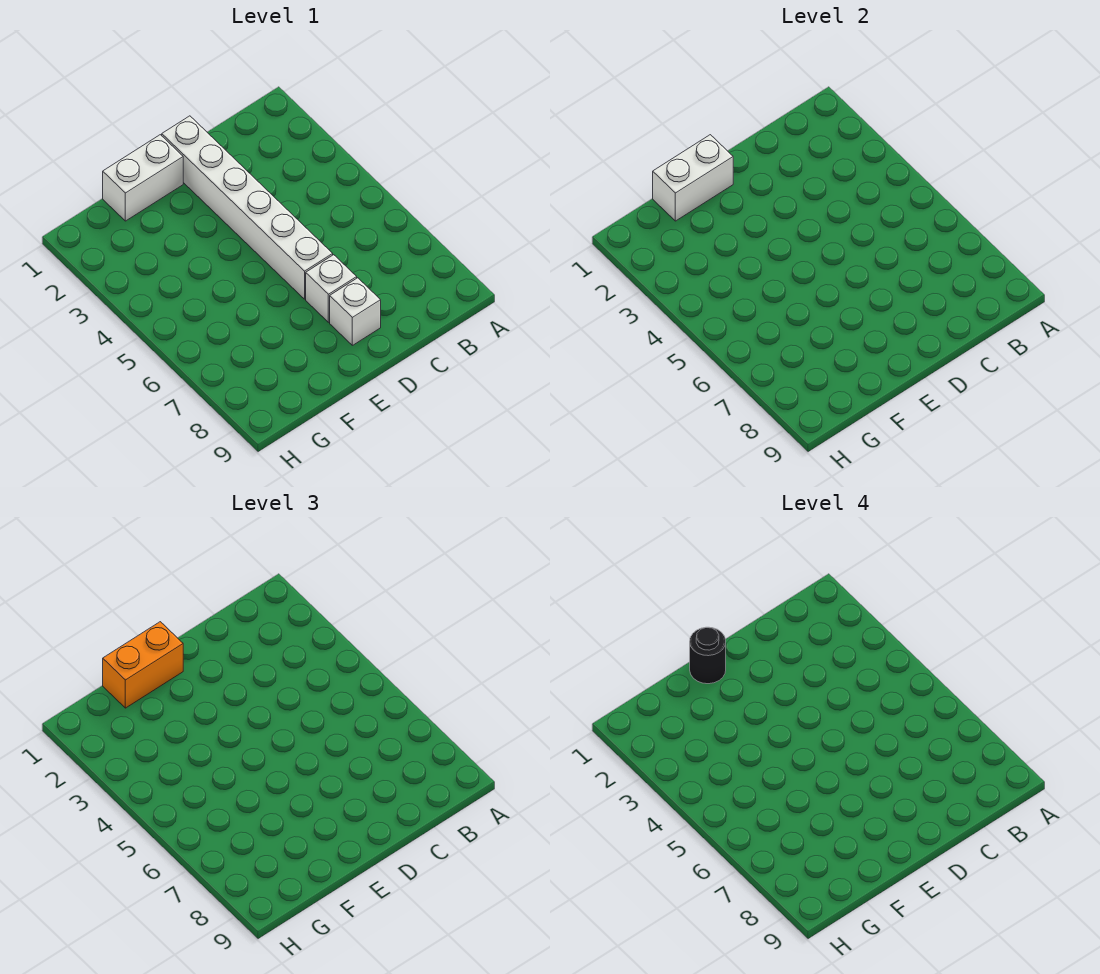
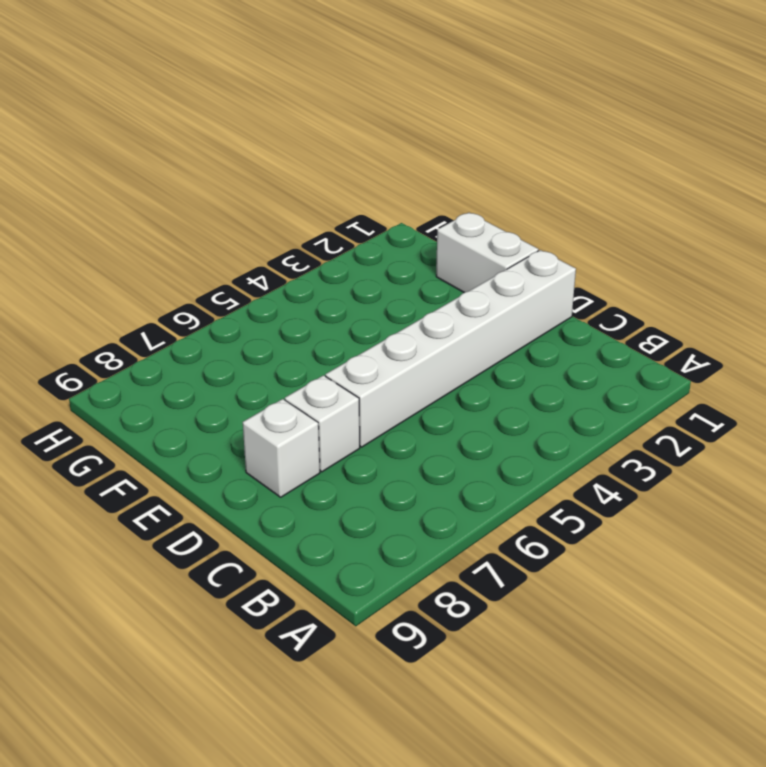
none -> white 1x2 brick [653,135,733,221]
none -> orange 1x2 brick [103,622,183,708]

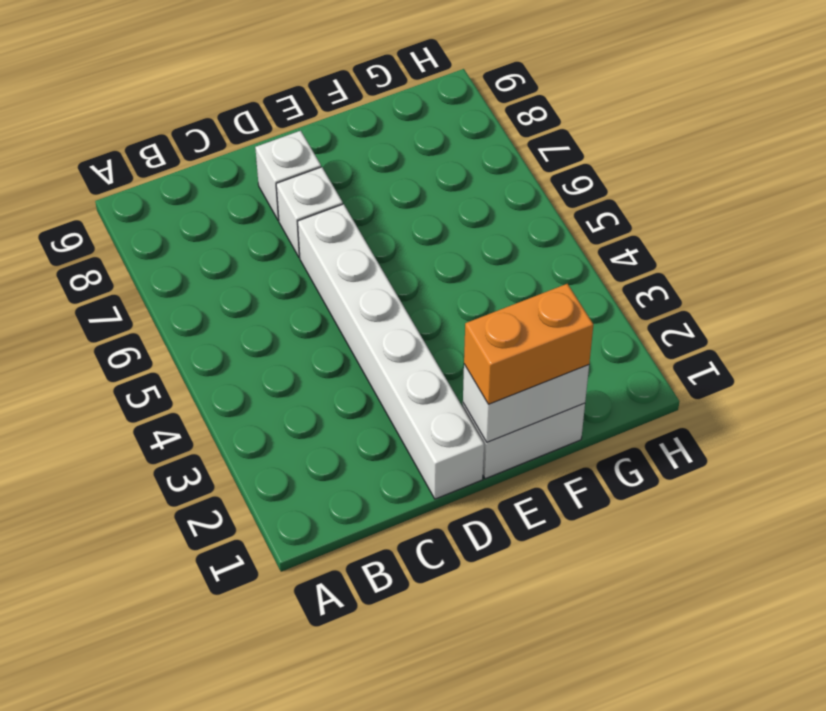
none -> black 1x1 round brick [690,627,726,684]

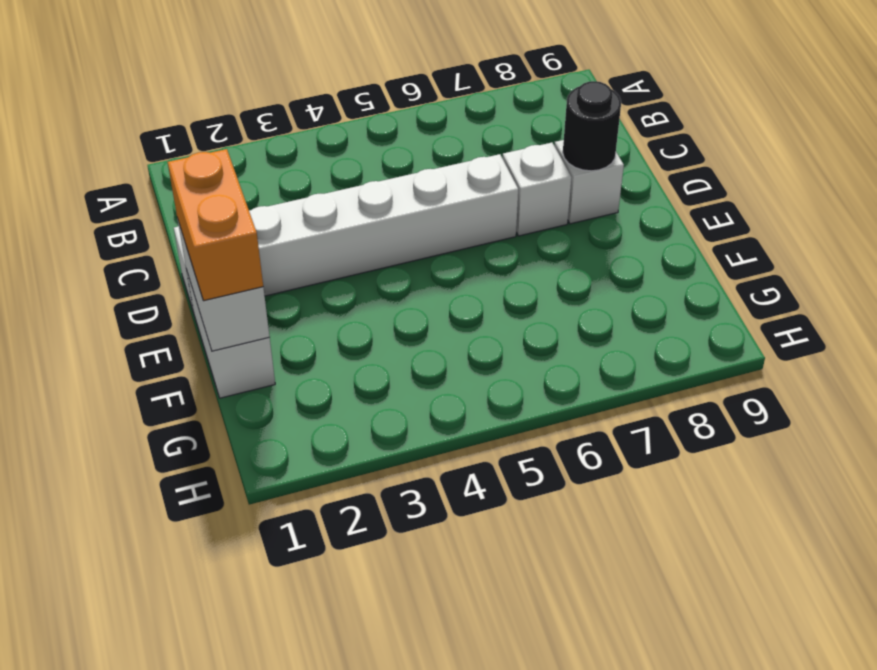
black 1x1 round brick [563,81,621,171] -> black 1x1 round brick moved to [690,627,726,684]

